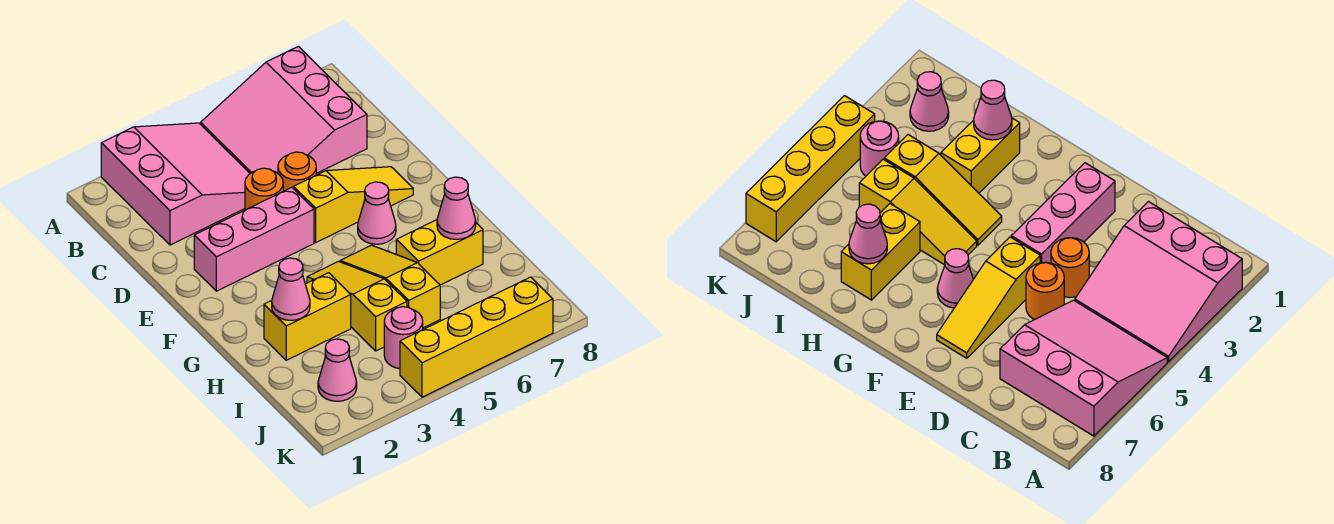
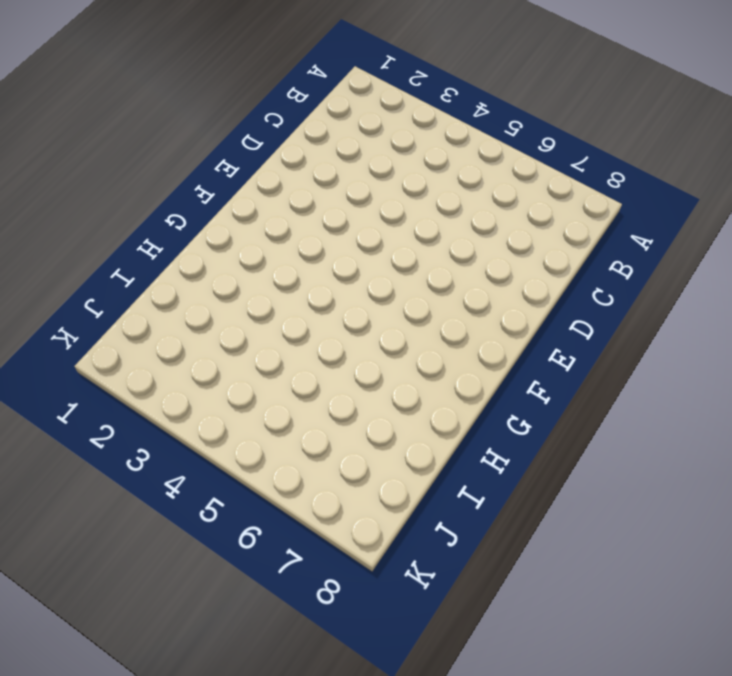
none -> pink 3x3 slope [101,123,250,245]
none -> pink 3x3 slope [201,46,367,174]
none -> orange 1x1 round brick [245,168,283,210]

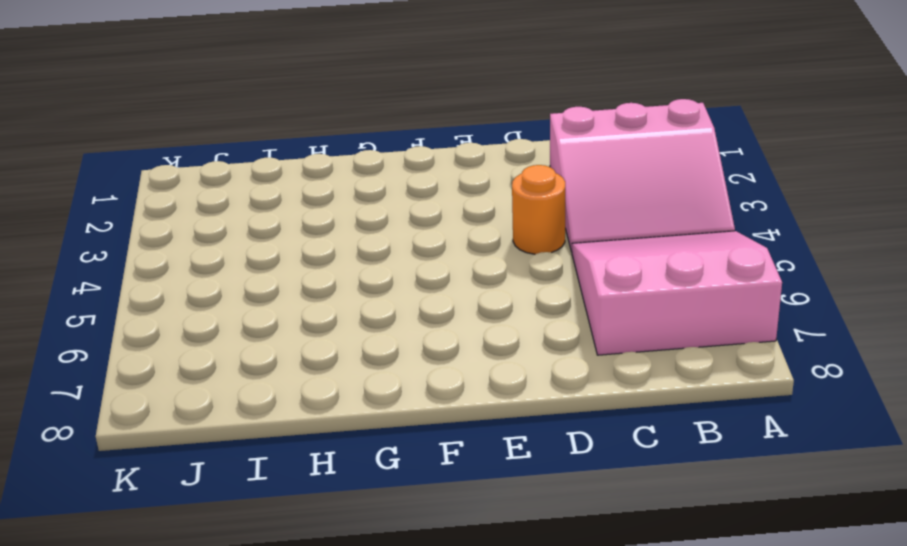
none -> orange 1x1 round brick [278,152,316,191]
none -> pink 1x3 brick [194,187,314,291]
none -> yellow 1x3 slope [294,167,413,242]

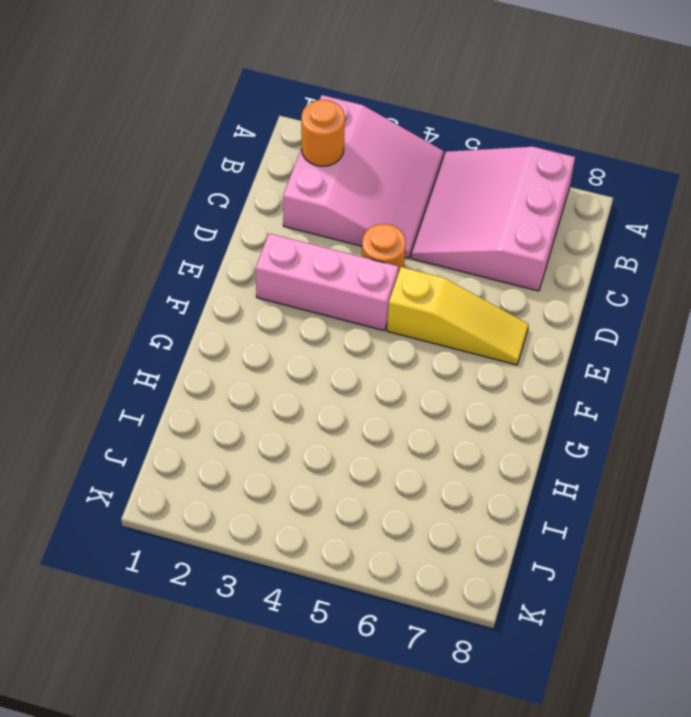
orange 1x1 round brick [301,100,345,166] -> orange 1x1 round brick moved to [278,152,316,191]
none -> pink 1x1 cone [358,182,396,244]
none -> yellow 1x3 slope [307,261,407,351]
none -> yellow 1x3 slope [340,245,440,328]

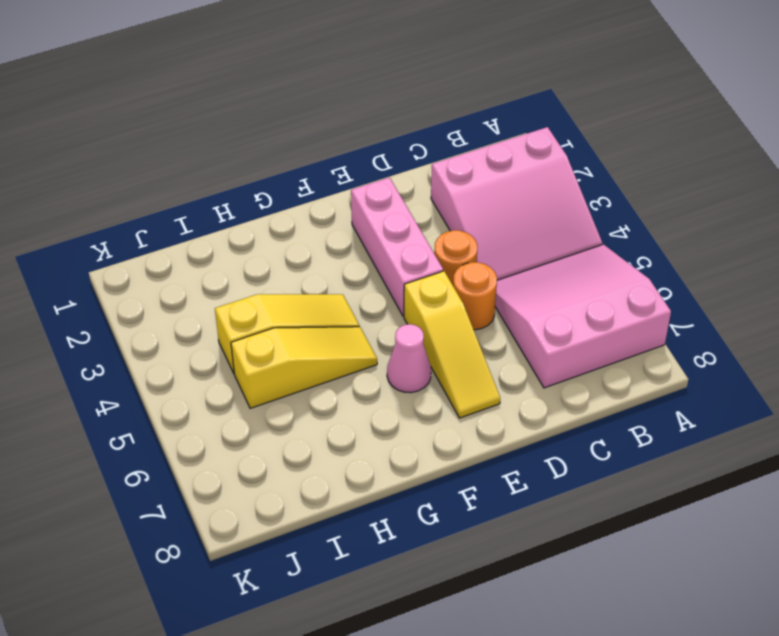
none -> yellow 1x2 brick [264,273,351,360]
none -> yellow 1x2 brick [396,220,483,285]
none -> pink 1x1 cone [318,339,357,401]

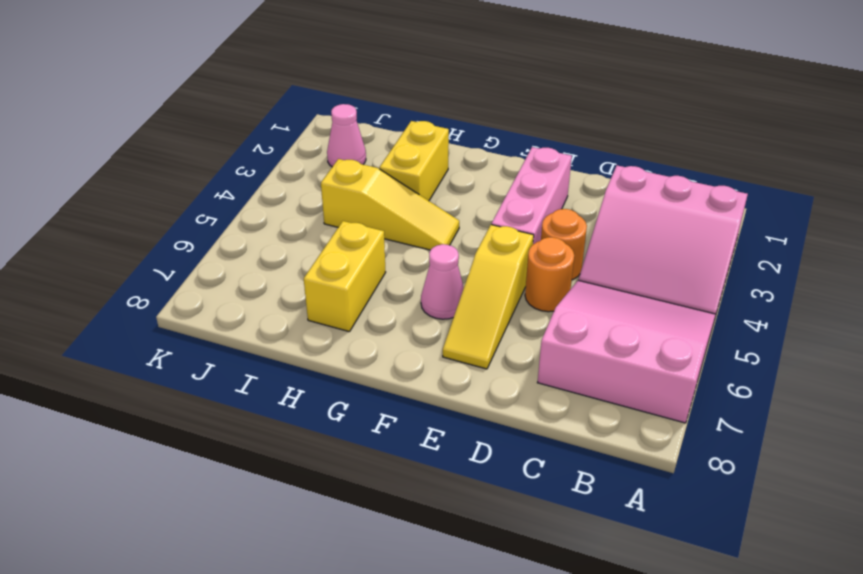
none -> yellow 1x3 slope [340,245,440,328]
none -> pink 1x1 round brick [384,307,423,369]
none -> yellow 1x4 brick [400,277,553,397]

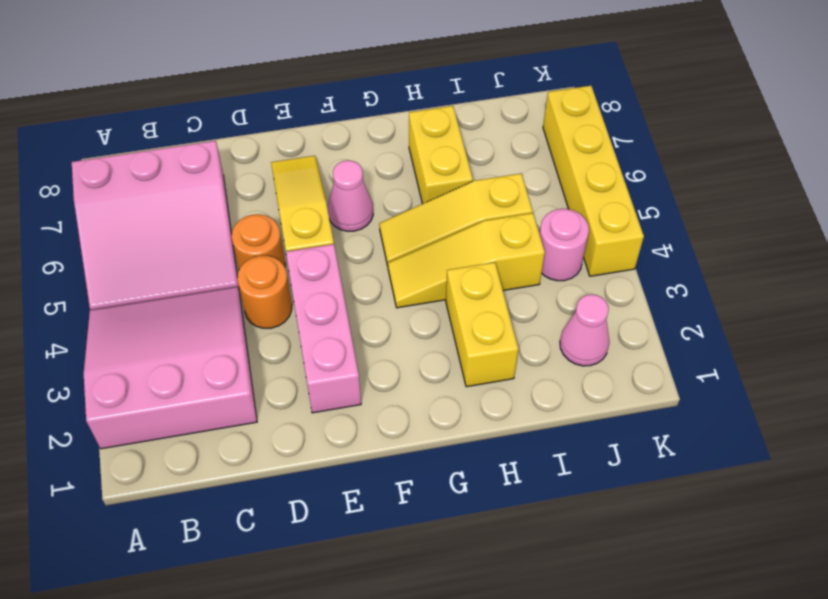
none -> pink 1x1 cone [272,258,310,320]
none -> pink 1x1 cone [437,177,476,239]

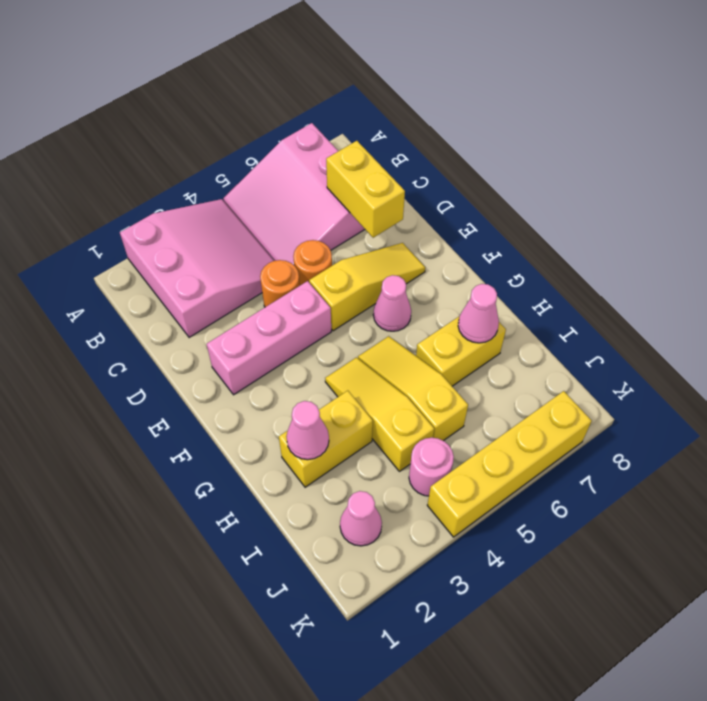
yellow 1x2 brick [326,141,405,238] -> none

